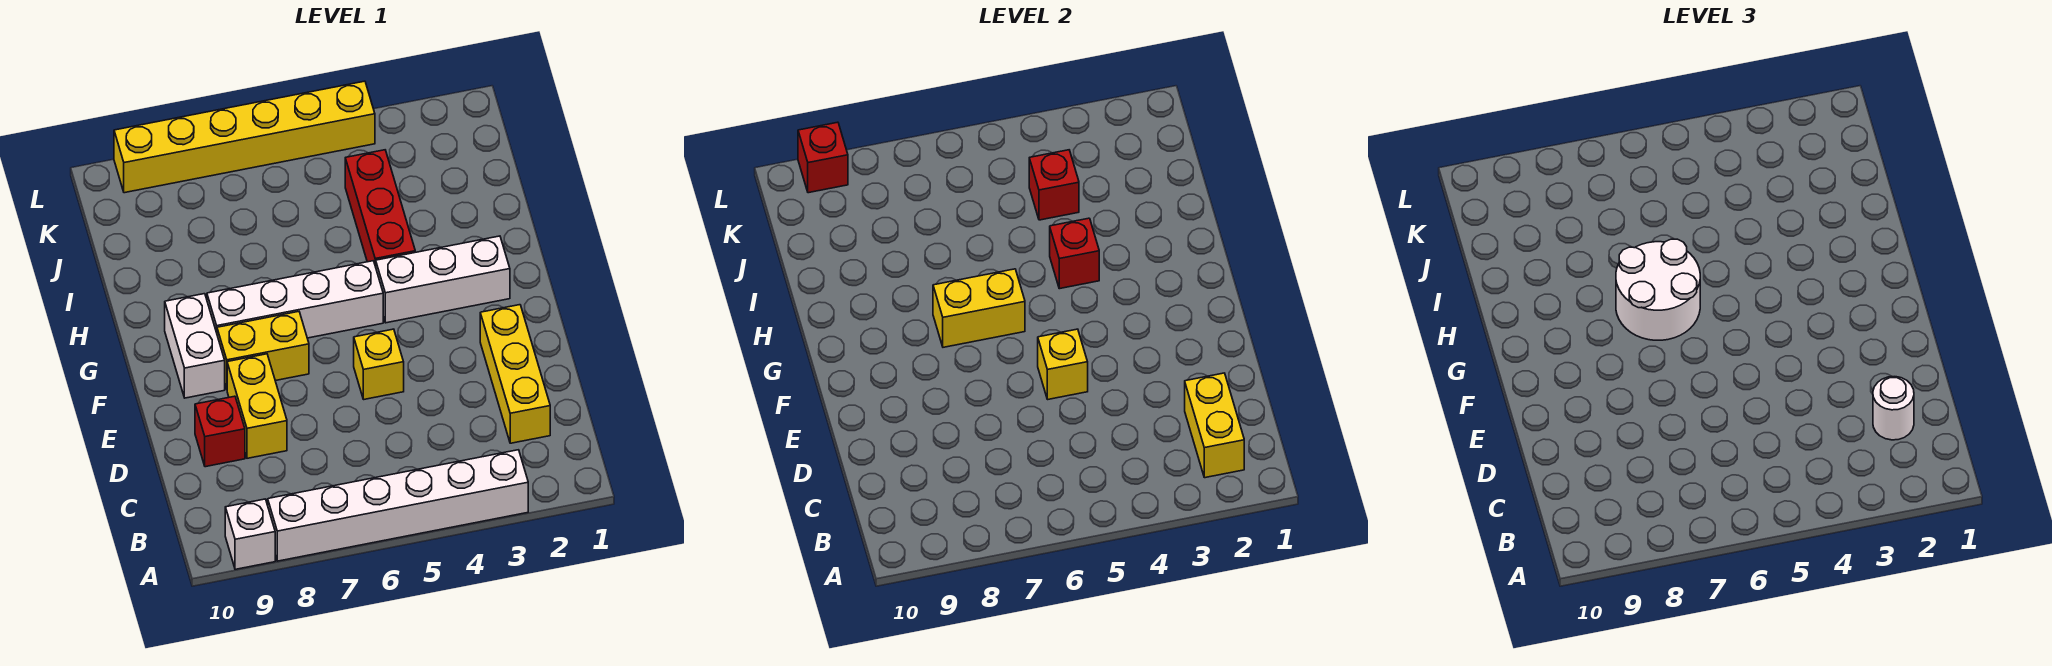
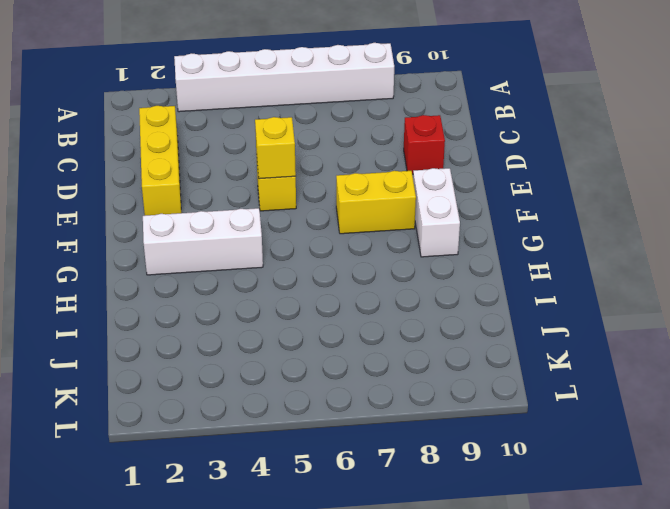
none -> white 1x1 brick [225,499,275,569]
none -> yellow 1x2 brick [227,354,287,458]
none -> white 1x4 brick [207,261,383,338]

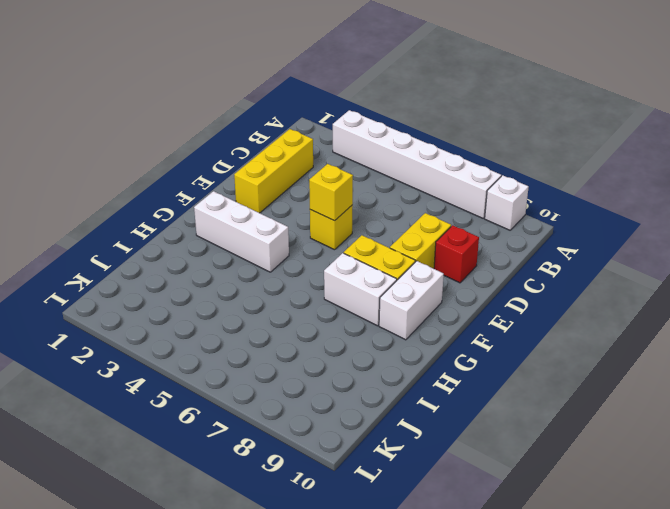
white 1x2 brick [324,253,397,326] -> white 1x4 brick [207,261,383,338]
none -> red 1x3 brick [345,150,415,267]
none -> yellow 1x6 brick [114,81,375,193]
none -> yellow 1x2 brick [1185,373,1244,478]

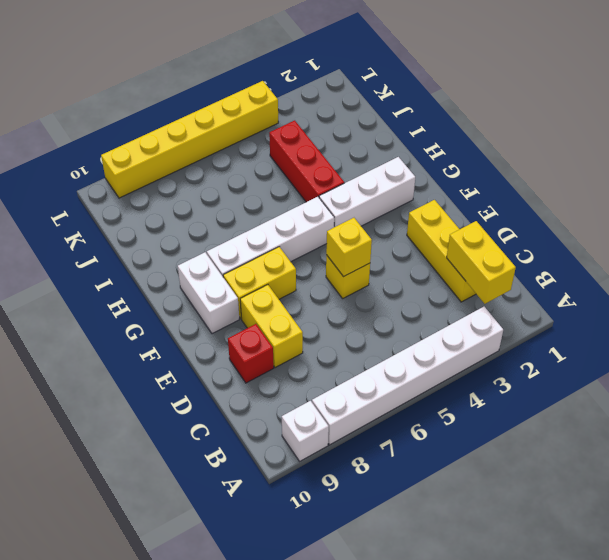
none -> yellow 1x2 brick [933,269,1025,347]
none -> red 1x1 brick [1050,218,1099,289]
none -> red 1x1 brick [1029,150,1079,220]

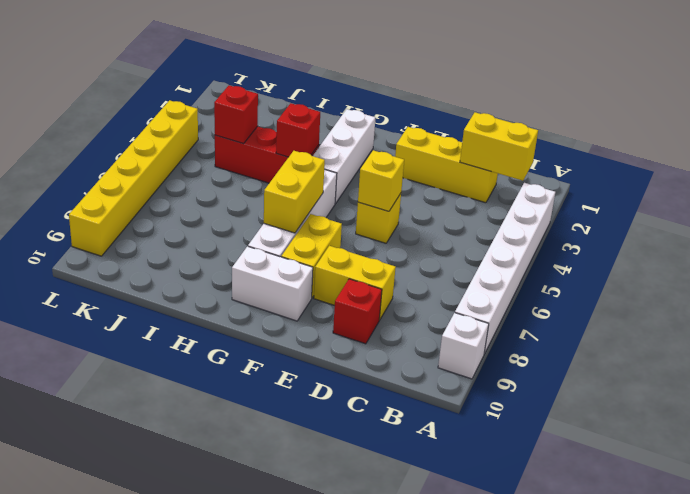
none -> red 1x1 brick [798,122,848,193]
none -> white 1x1 round brick [1873,377,1914,440]
none -> white 2x2 round brick [1616,239,1700,340]

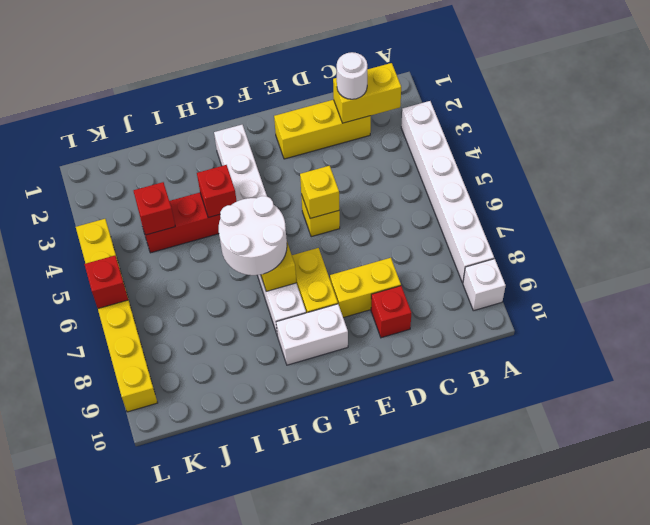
red 1x1 brick [84,255,128,308] -> red 1x1 brick moved to [798,122,848,193]

